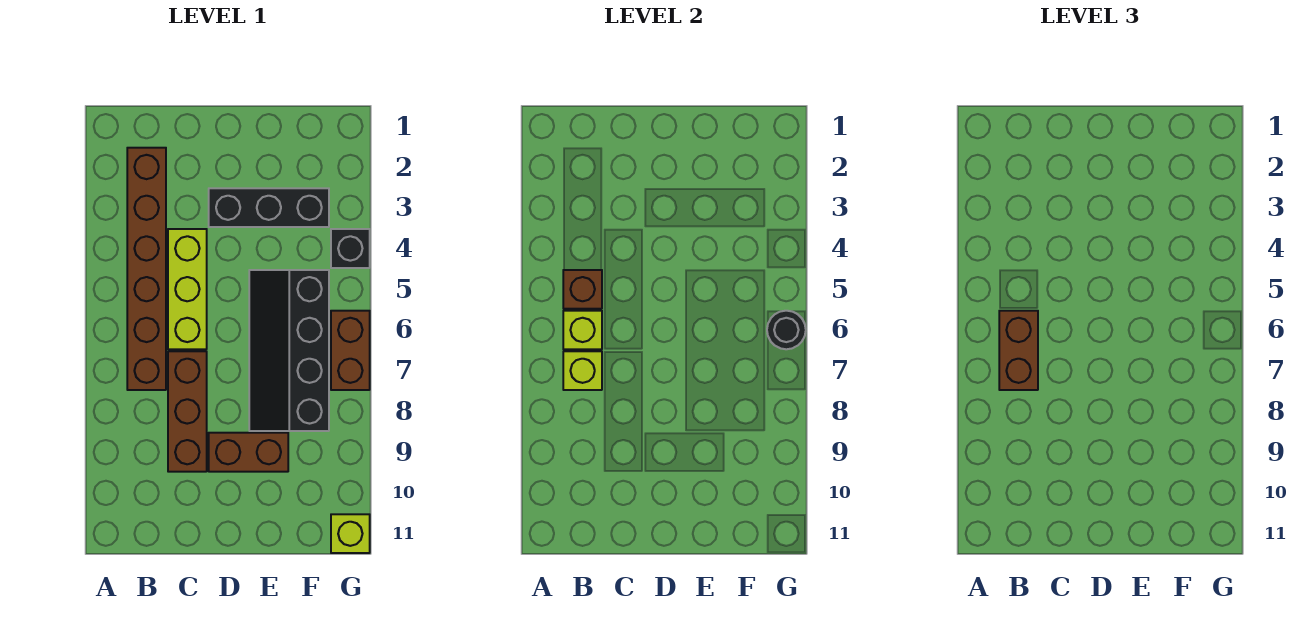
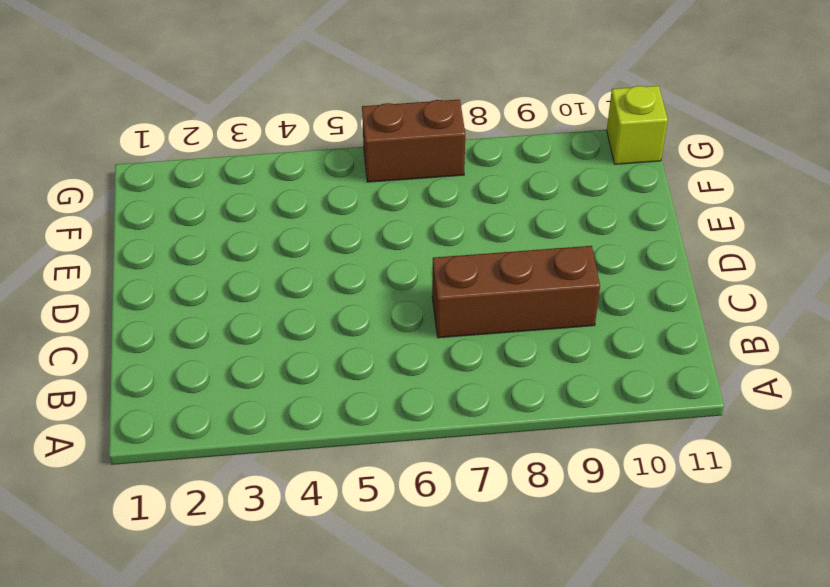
none -> brown 1x6 brick [127,148,166,390]
none -> lime 1x3 brick [168,229,207,349]
none -> black 1x3 brick [209,188,329,227]

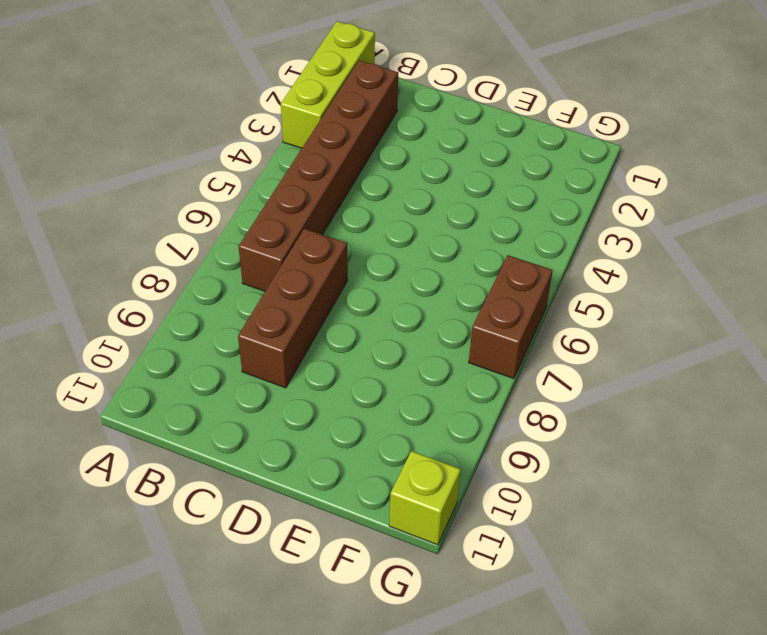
lime 1x3 brick [281,21,375,148] -> lime 1x3 brick moved to [168,229,207,349]
none -> black 1x3 brick [209,188,329,227]
none -> brown 1x2 brick [209,433,288,472]
none -> black 2x4 slope [249,270,329,431]

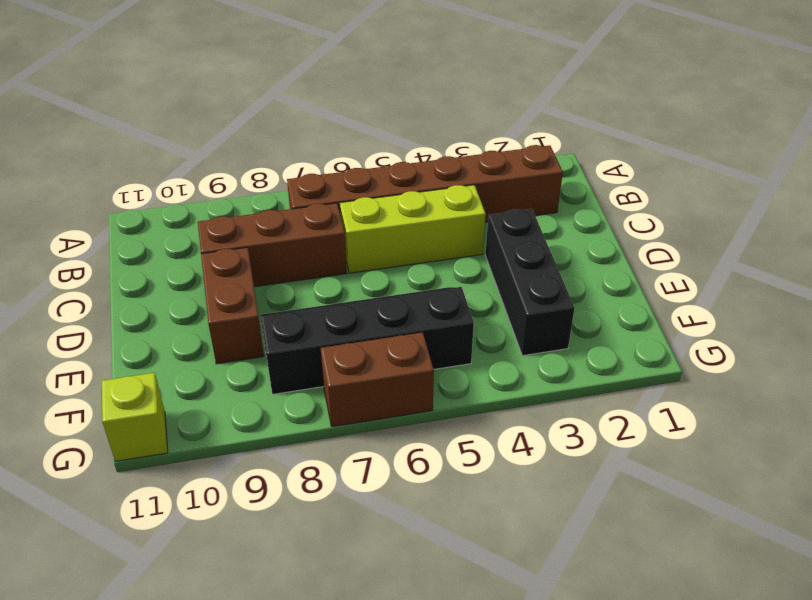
none -> black 1x1 brick [331,229,370,268]
none -> brown 1x1 brick [563,270,602,309]
none -> lime 1x1 brick [563,311,602,349]

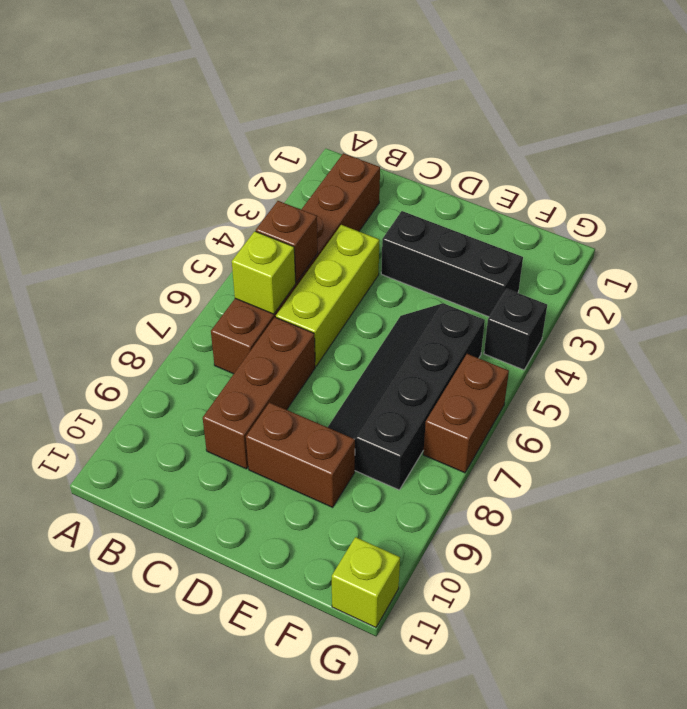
none -> lime 1x1 brick [563,351,602,390]
none -> black 1x1 round brick [767,311,806,349]
none -> brown 1x2 brick [999,311,1038,390]

